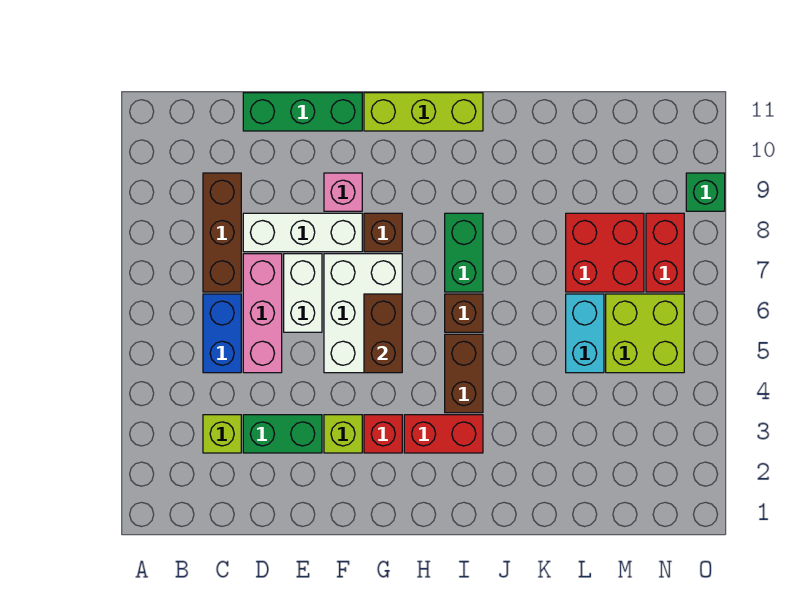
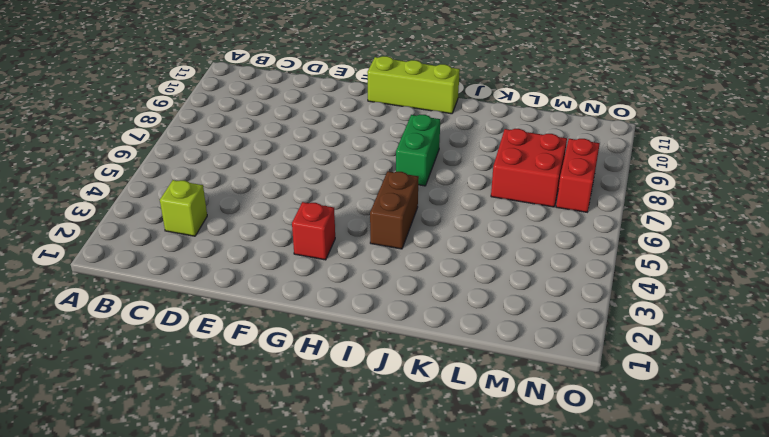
none -> blue 1x2 brick [203,294,241,373]
none -> brown 1x3 brick [203,173,241,292]
none -> green 1x2 brick [243,415,322,453]

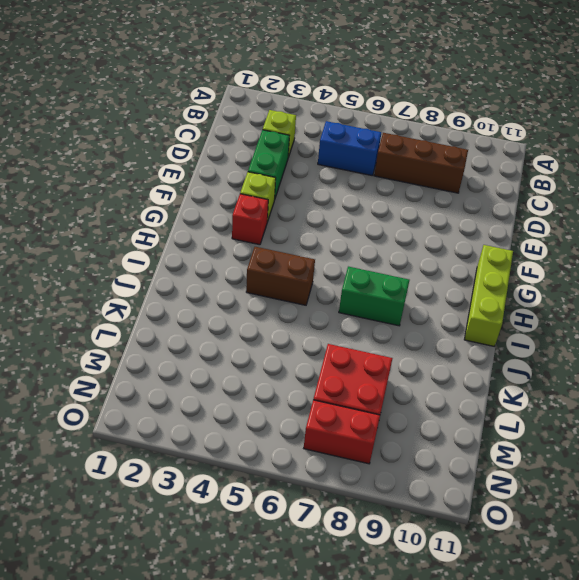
none -> pink 1x3 brick [243,254,282,373]
none -> white 1x3 brick [243,213,362,252]
none -> green 1x3 brick [243,93,362,131]

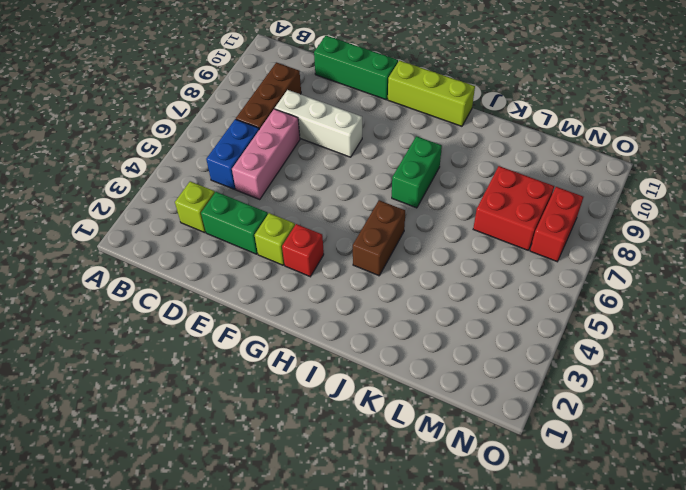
none -> white 1x2 brick [284,254,322,332]
none -> white 2x3 brick [324,254,402,373]
none -> pink 1x1 brick [324,173,362,211]

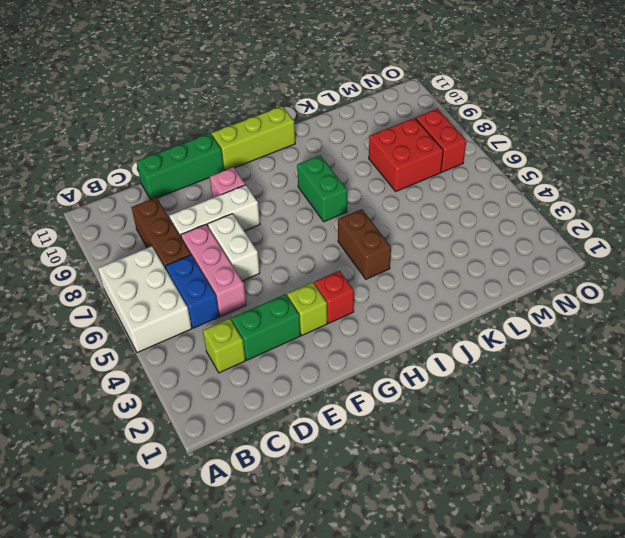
white 2x3 brick [98,246,192,353] -> white 2x3 brick moved to [324,254,402,373]
none -> brown 1x1 brick [364,213,402,252]
none -> red 1x2 brick [404,415,483,453]
none -> brown 1x1 brick [445,294,483,332]

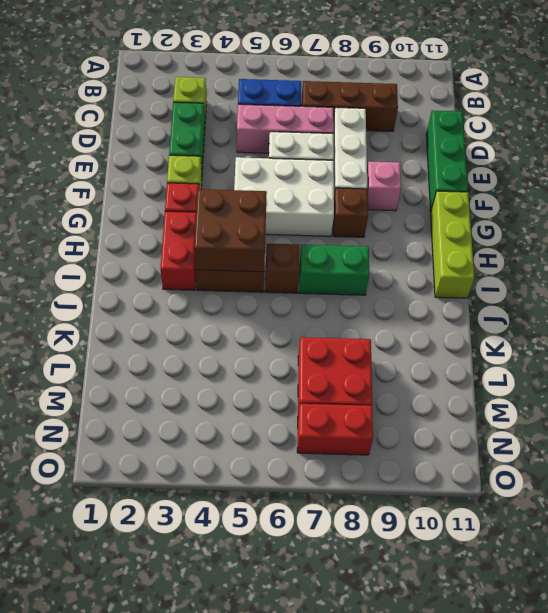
brown 2x2 brick [194,189,267,272] -> none
none -> cyan 1x2 brick [566,294,604,373]
none -> lime 2x2 brick [606,294,684,373]
none -> green 1x1 brick [686,173,725,211]

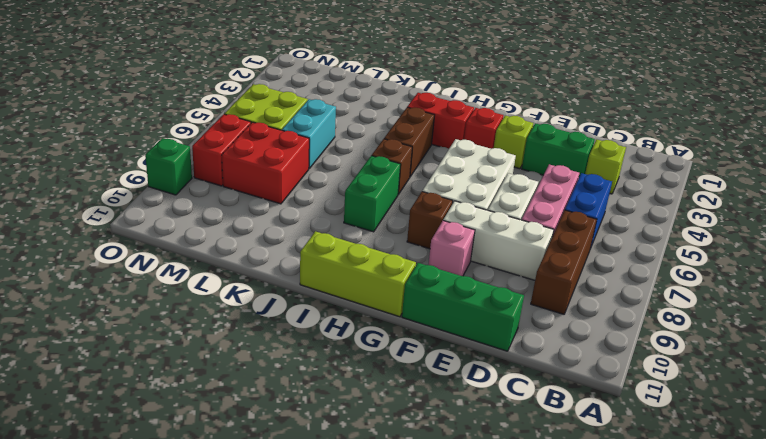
none -> brown 1x2 brick [364,294,402,373]

